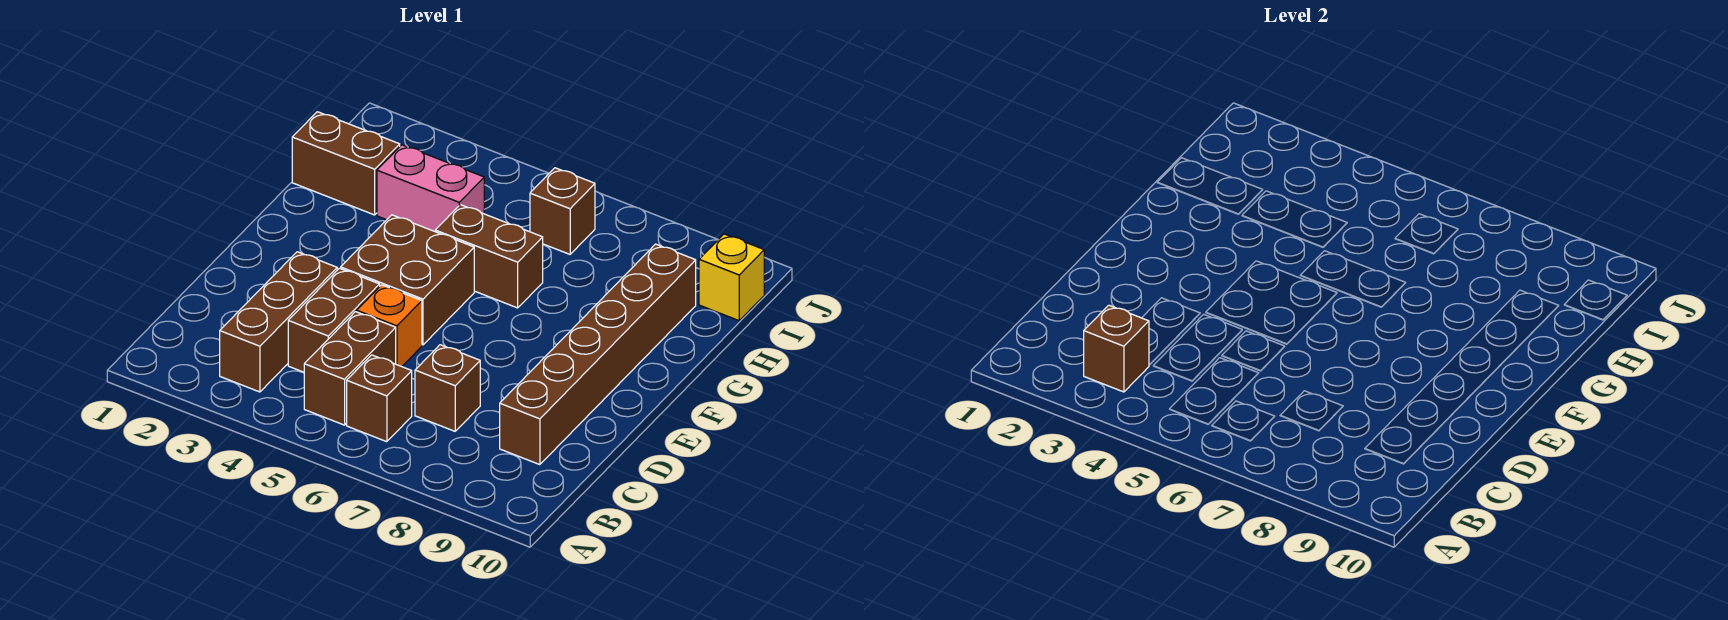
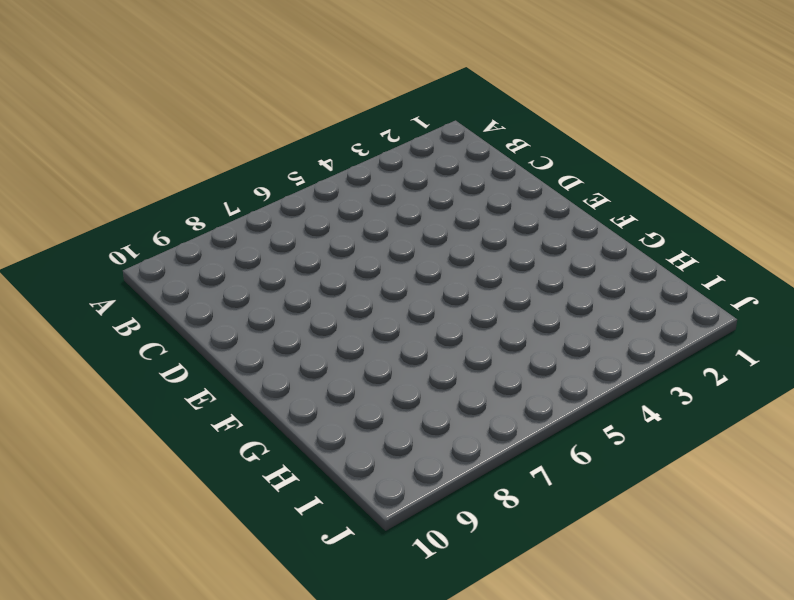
none -> brown 1x3 brick [220,252,337,392]
none -> brown 1x2 brick [304,312,396,425]
none -> brown 1x1 brick [347,355,412,442]

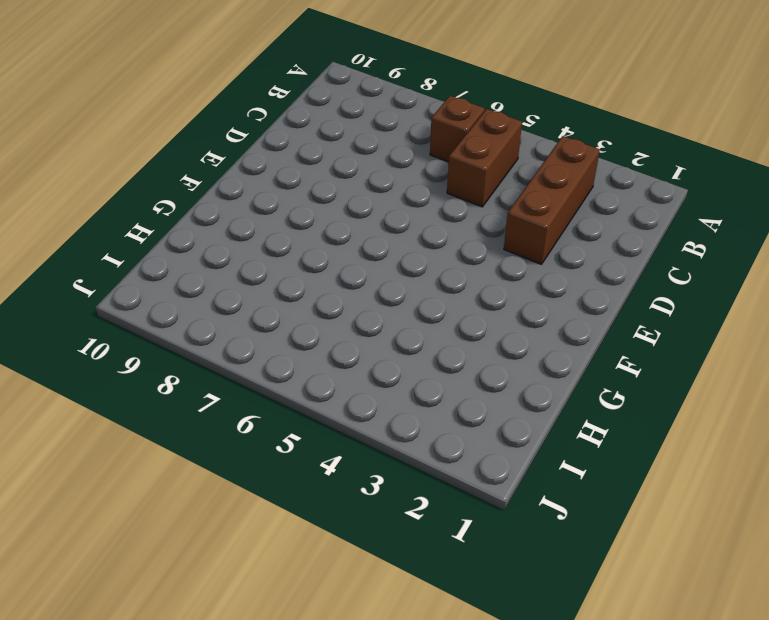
none -> brown 1x2 brick [288,268,380,372]
none -> brown 1x1 brick [415,345,480,431]
none -> brown 1x6 brick [500,244,696,465]

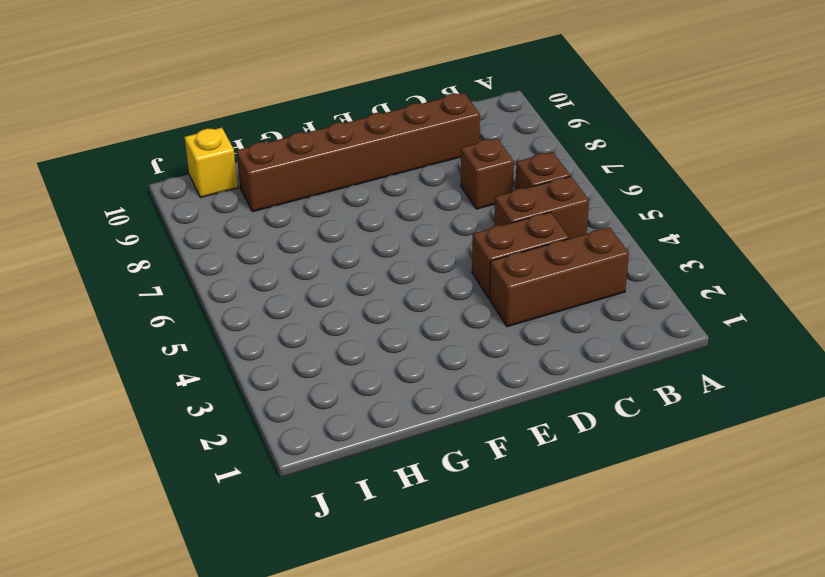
none -> orange 1x1 brick [357,285,422,367]
none -> brown 2x2 brick [341,215,474,345]
none -> brown 1x2 brick [435,205,543,308]

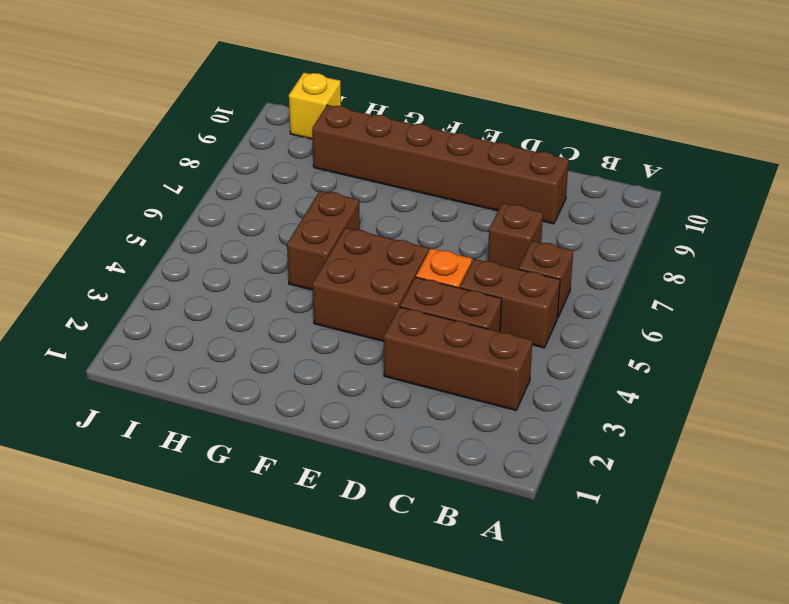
none -> brown 1x2 brick [292,112,400,215]
none -> pink 1x2 brick [377,145,484,231]
none -> brown 1x1 brick [530,168,595,254]

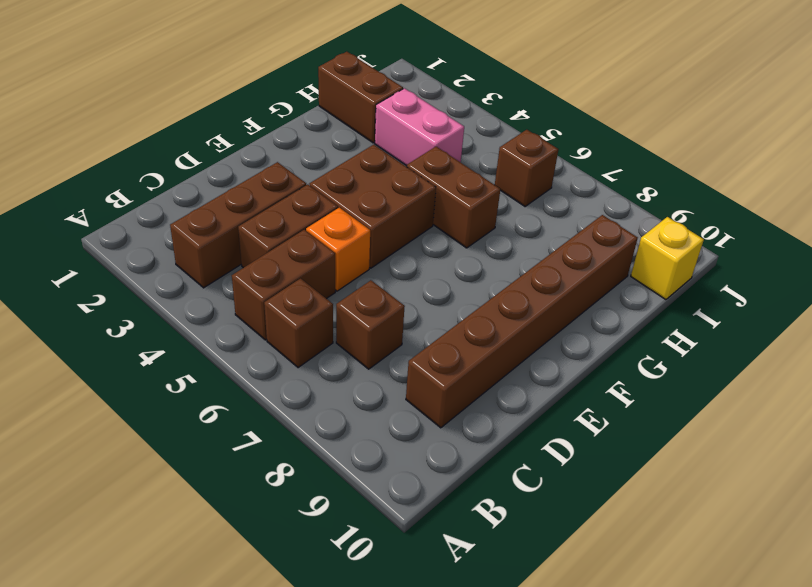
none -> brown 1x1 brick [1084,305,1149,392]

